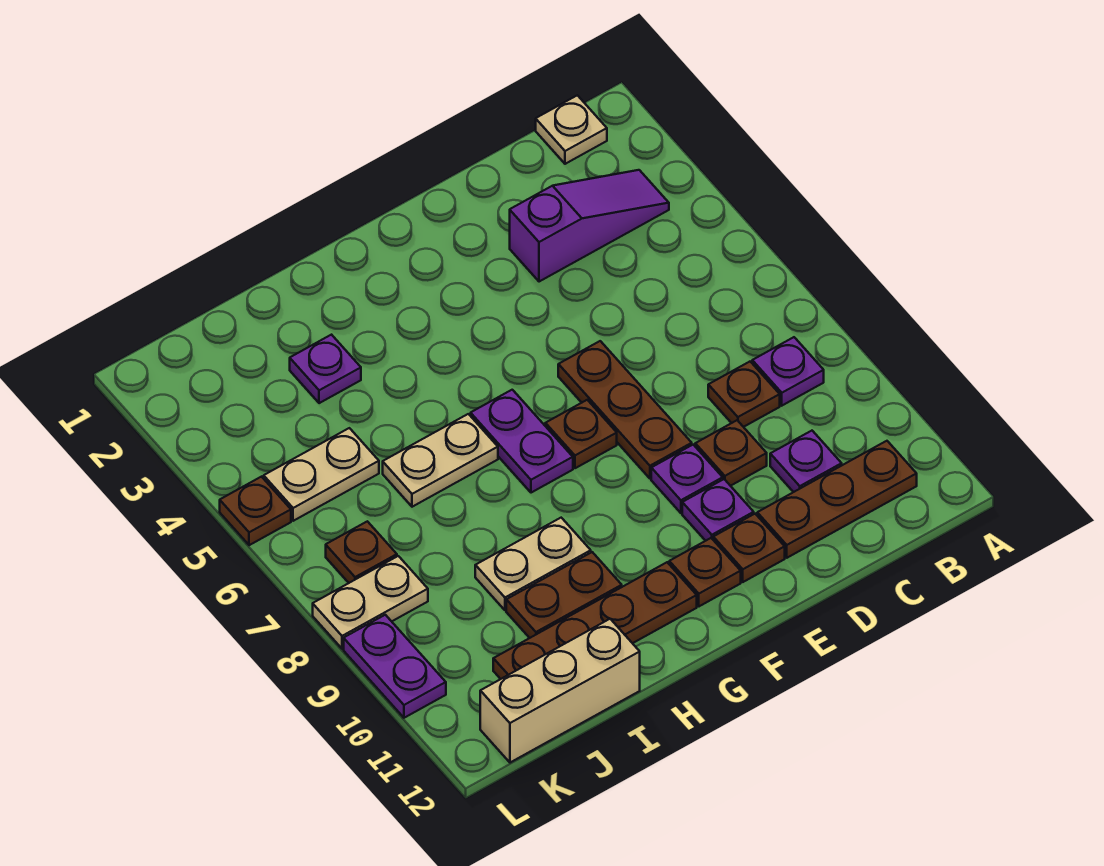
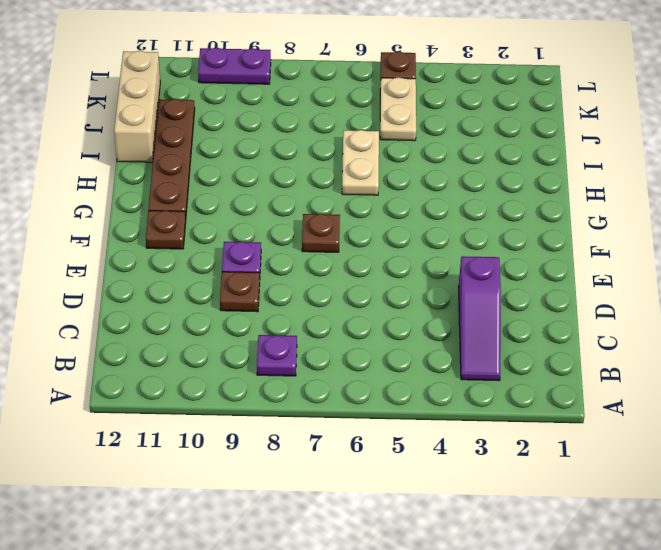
none -> tan 1x1 plate [536,95,607,164]
none -> brown 1x3 plate [757,441,917,558]
none -> brown 1x1 plate [708,362,780,427]

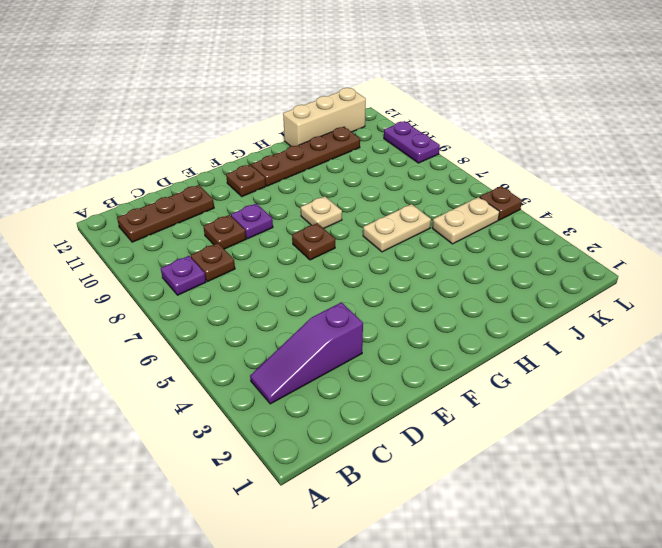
tan 1x1 plate [301,196,342,228] -> tan 1x1 plate moved to [536,95,607,164]
none -> purple 1x1 plate [770,431,842,492]
none -> brown 1x3 plate [558,341,692,478]
none -> purple 1x1 plate [682,479,754,541]

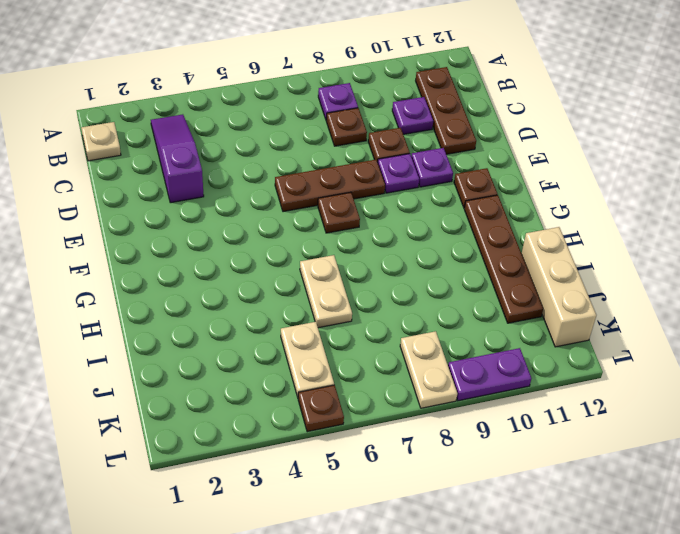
none -> brown 1x1 plate [713,514,785,582]
none -> purple 1x2 plate [471,390,573,493]
none -> tan 1x2 plate [475,518,591,610]

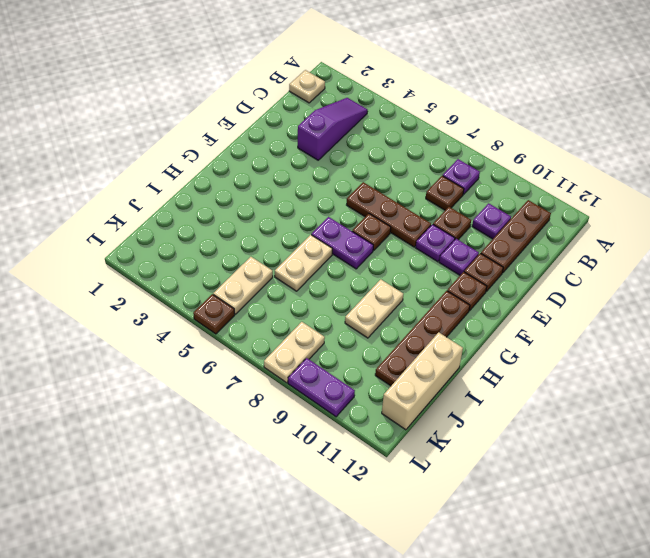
none -> brown 1x2 plate [506,552,622,638]
none -> purple 1x1 plate [290,335,361,403]
none -> brown 1x1 plate [326,521,397,583]

